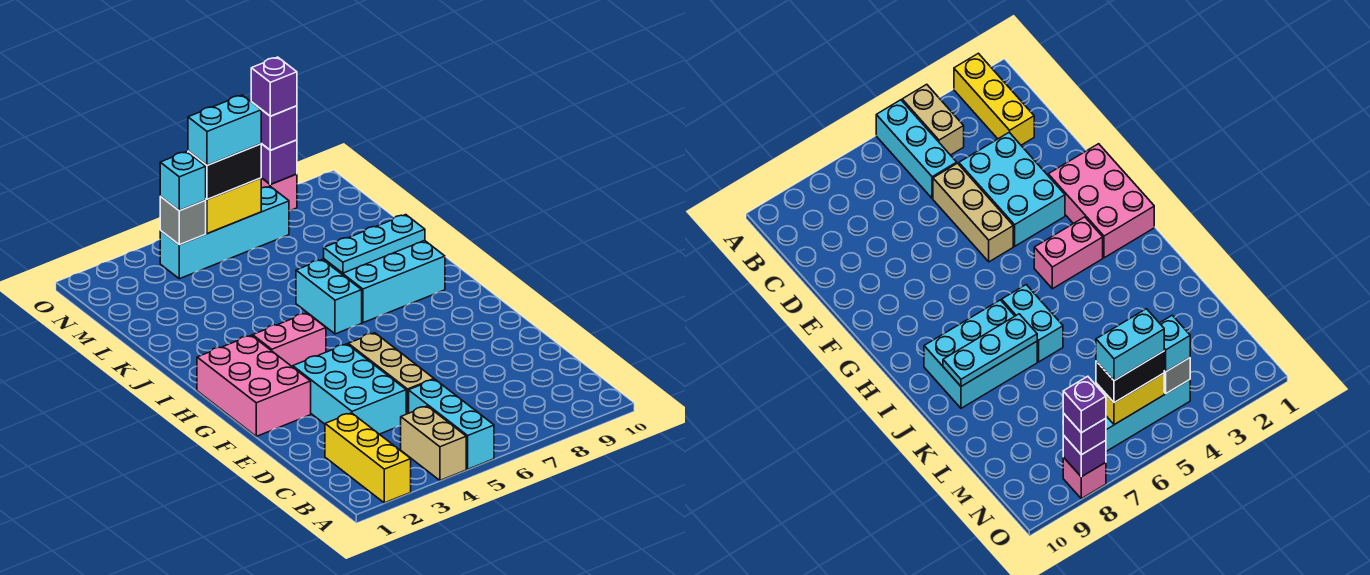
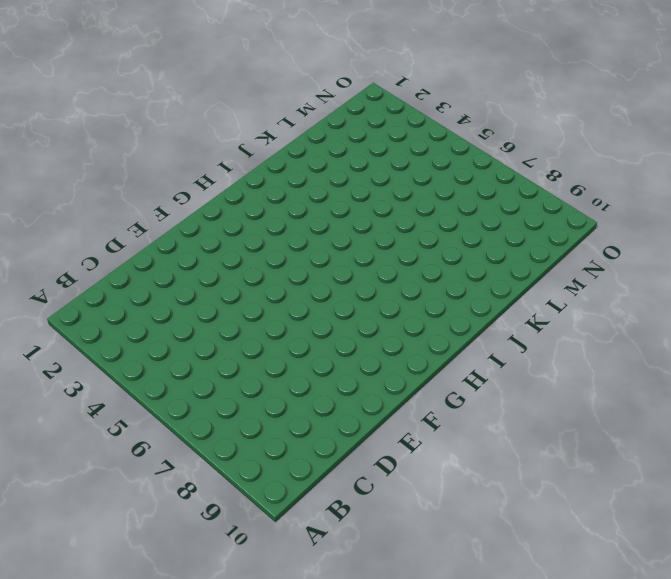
none -> yellow 1x3 brick [325,413,411,503]
none -> tan 1x2 brick [401,406,466,480]
none -> cyan 1x3 brick [409,379,494,469]

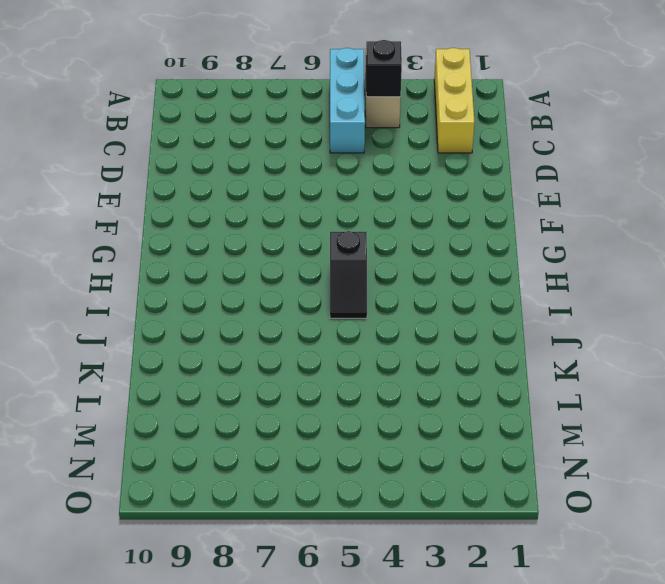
black 1x1 brick [366,40,402,97] -> none
black 1x2 slope [330,231,367,318] -> none
none -> cyan 2x3 brick [293,344,406,434]
none -> tan 1x3 brick [348,333,434,414]
none -> pink 2x3 brick [197,335,311,436]

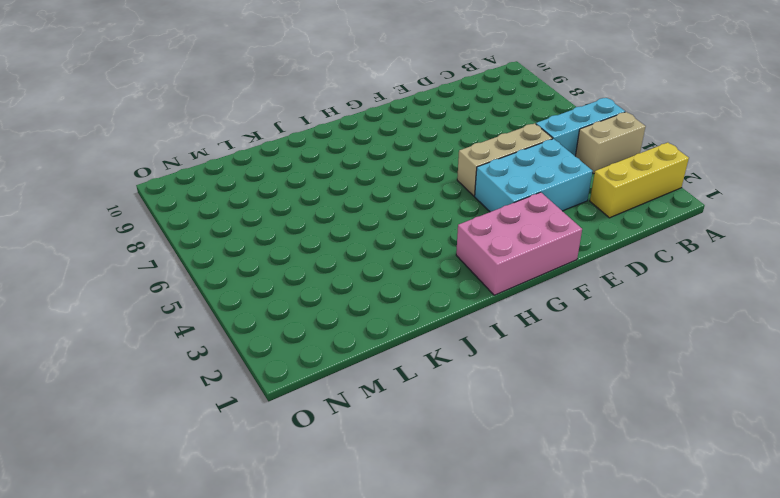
none -> pink 1x2 brick [253,313,326,367]
none -> cyan 1x2 brick [296,260,362,334]
none -> cyan 2x3 brick [324,240,445,323]

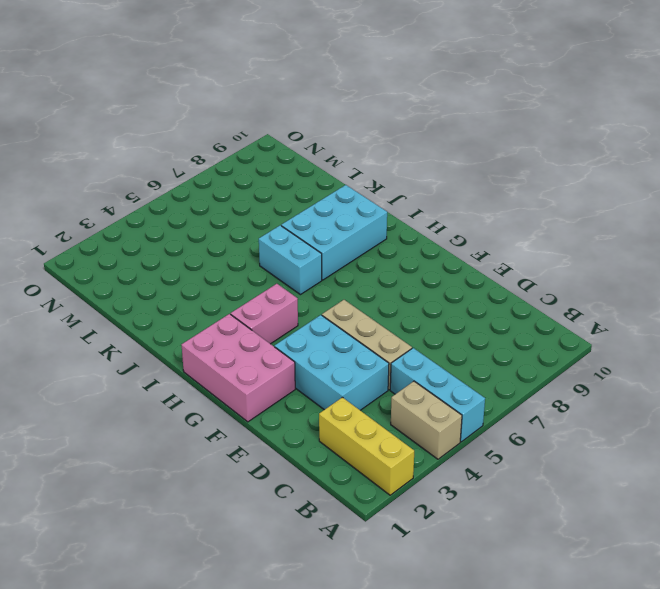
none -> cyan 1x4 brick [160,186,289,279]
none -> pink 1x1 brick [261,174,297,211]
none -> cyan 1x3 plate [324,215,425,273]

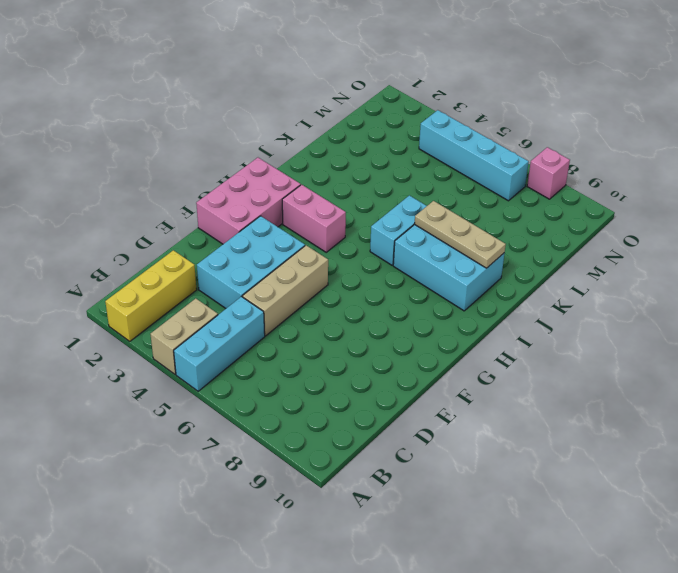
tan 1x3 plate [415,201,506,268] -> cyan 1x3 plate [324,215,425,273]
none -> grey 1x1 brick [160,196,206,245]
none -> yellow 1x2 brick [206,178,261,234]
none -> purple 1x1 brick [261,140,297,184]

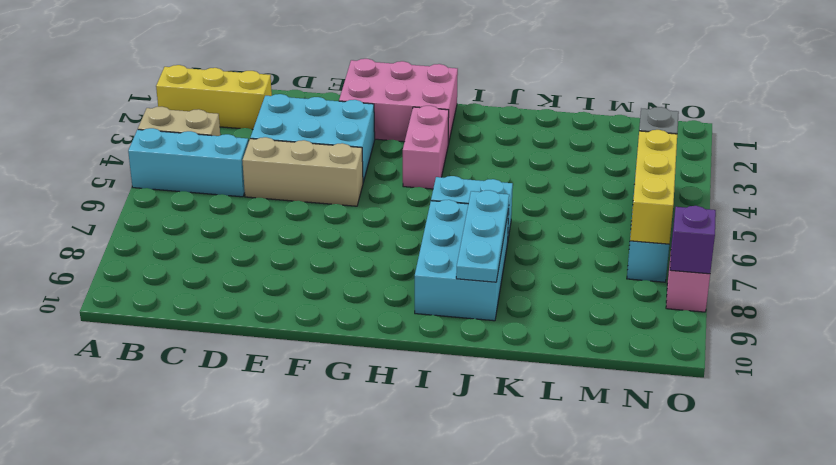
yellow 1x3 brick [630,130,677,244] -> yellow 1x2 brick [206,178,261,234]
none -> cyan 1x1 brick [160,152,206,211]
none -> black 1x2 brick [188,144,261,199]
none -> purple 1x1 brick [252,102,297,150]

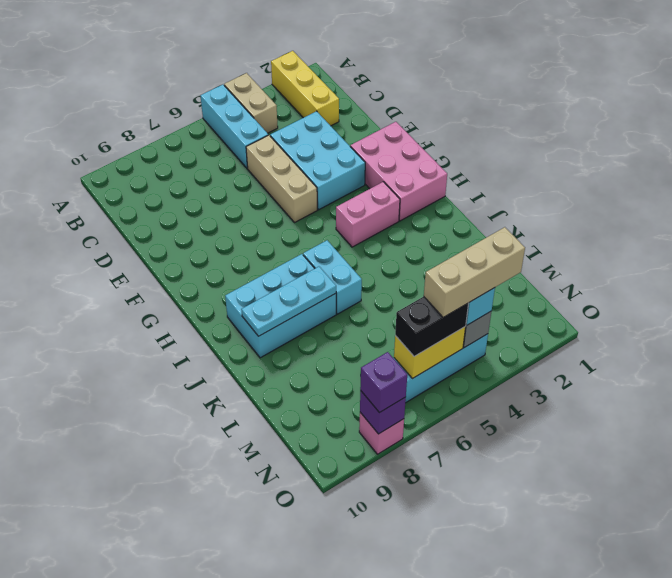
tan 1x3 brick [424,227,525,317] -> cyan 1x2 brick [188,95,261,165]
none -> purple 1x1 brick [251,57,297,116]

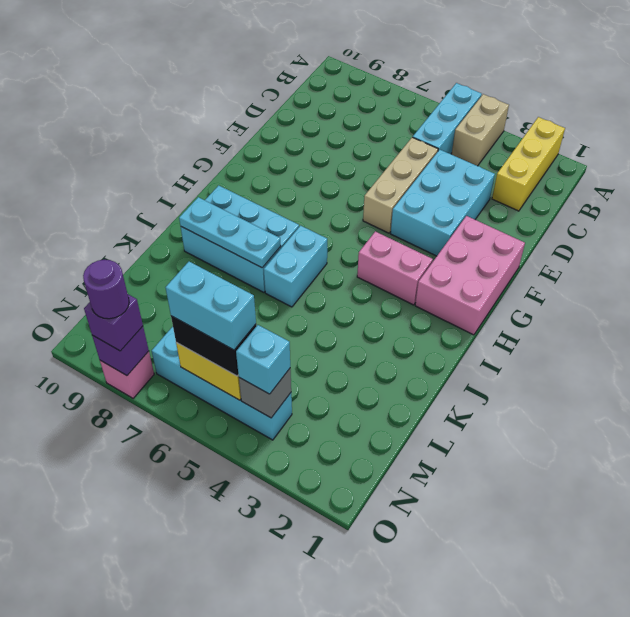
purple 1x1 round brick [83,260,129,319] -> purple 1x1 brick [251,57,297,116]

